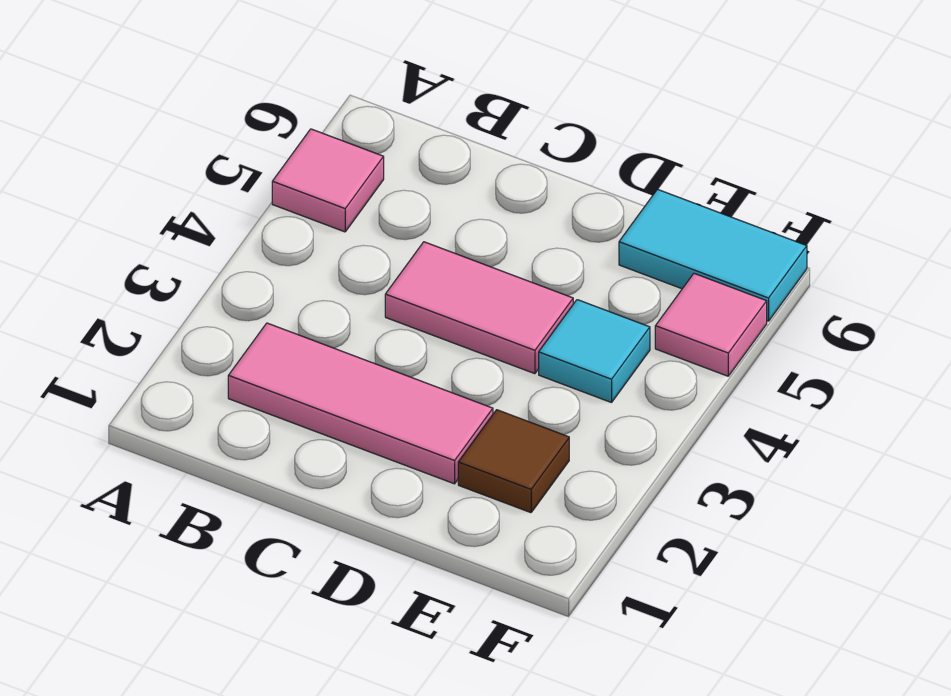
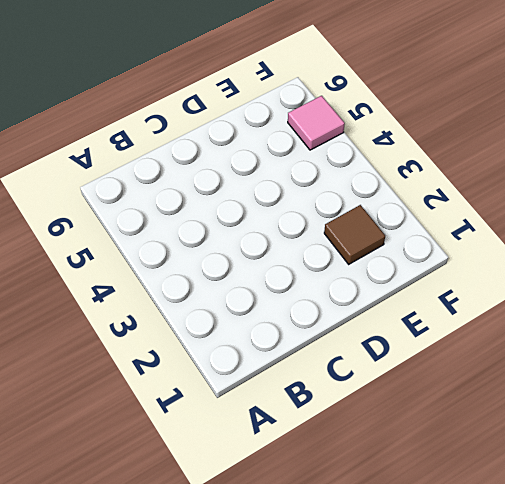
none -> pink 1x1 tile [272,129,384,232]
none -> pink 1x3 tile [228,323,493,484]

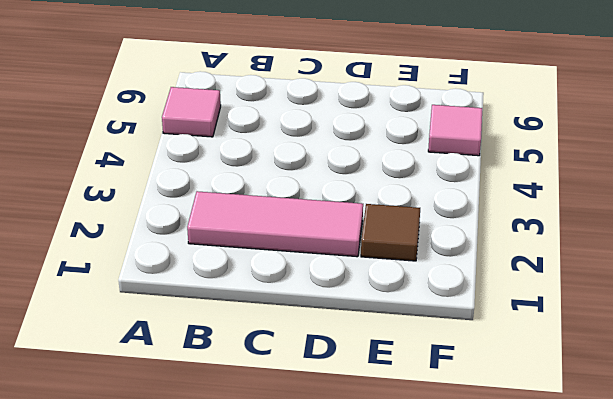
none -> pink 1x2 tile [385,242,573,374]
none -> cyan 1x1 tile [539,300,650,403]

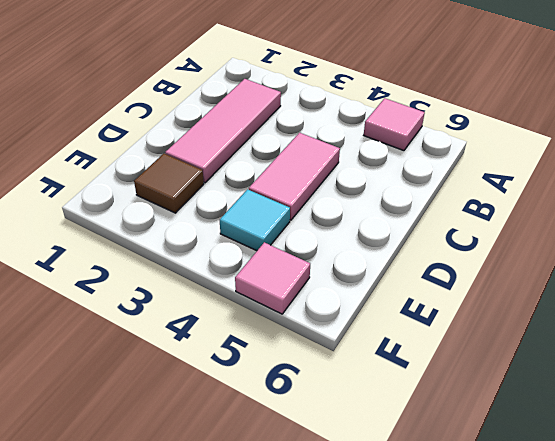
none -> cyan 1x2 tile [619,189,807,321]

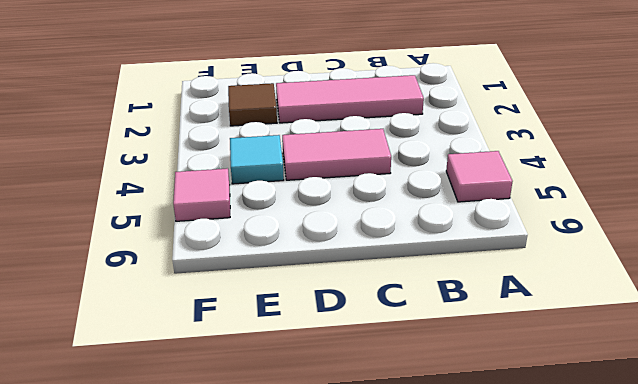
none -> cyan 1x2 tile [619,189,807,321]

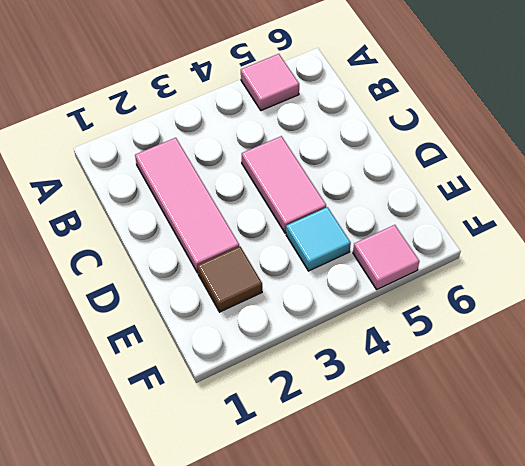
none -> cyan 1x2 tile [619,189,807,321]

